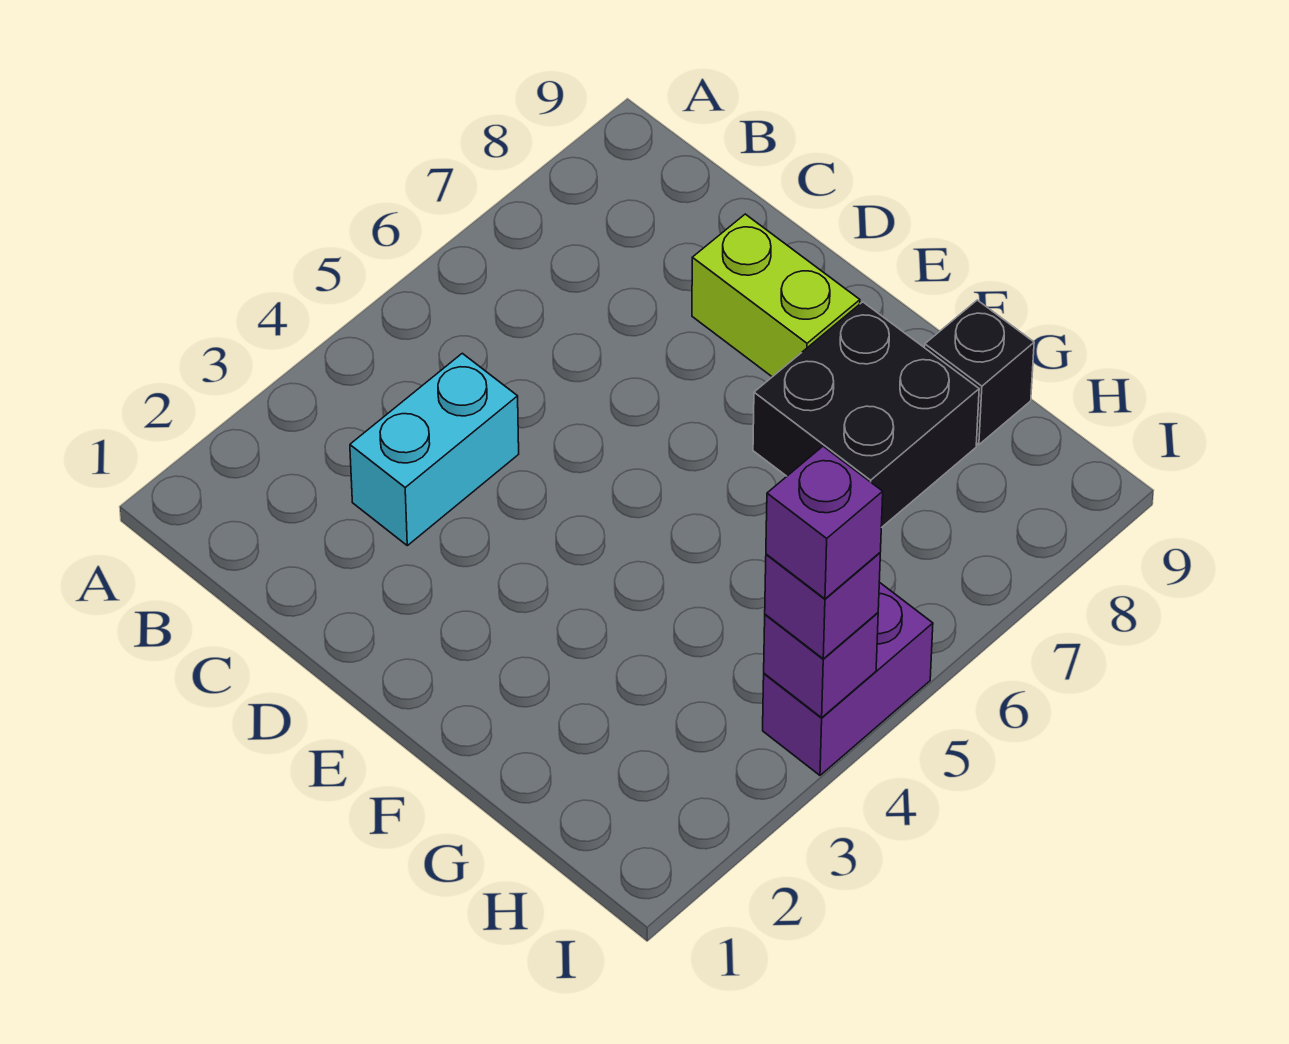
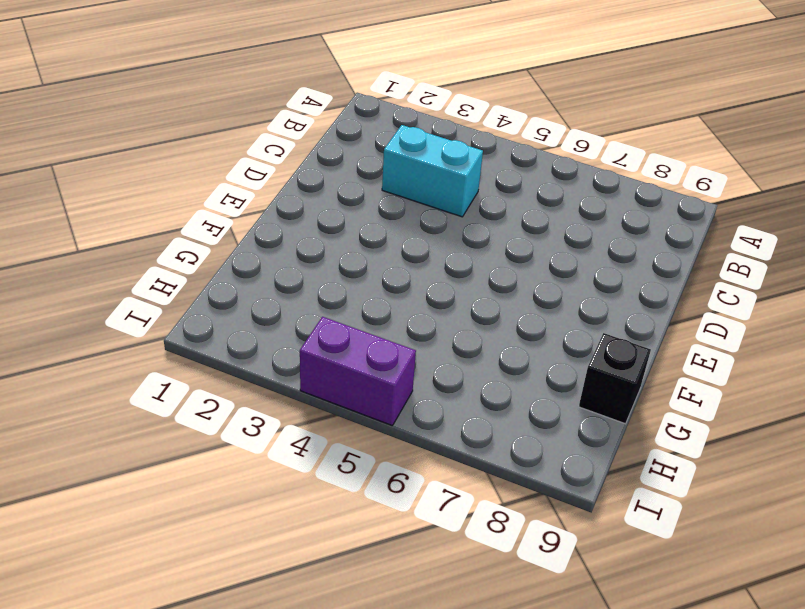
none -> lime 1x2 brick [692,214,860,377]
none -> black 2x2 brick [753,302,979,528]

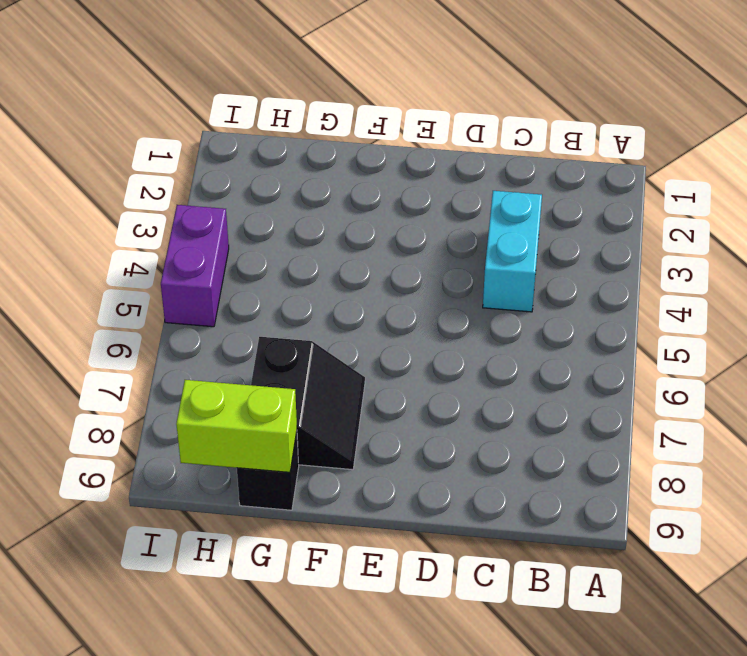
black 2x2 slope [251,337,365,470] -> black 2x2 brick [753,302,979,528]
lime 1x2 brick [176,380,297,472] -> lime 1x2 brick moved to [692,214,860,377]
none -> purple 1x1 brick [764,613,878,718]
none -> purple 1x1 brick [765,553,880,659]

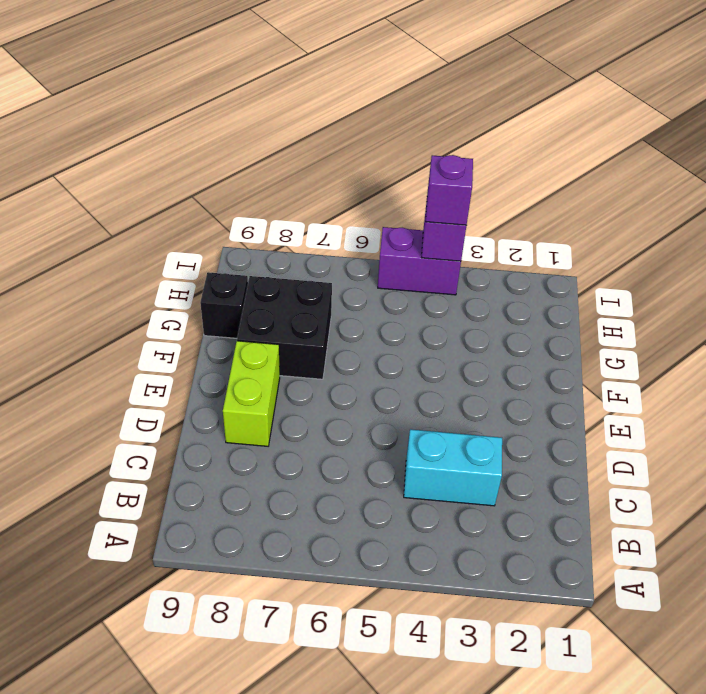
none -> purple 1x1 brick [766,446,883,599]

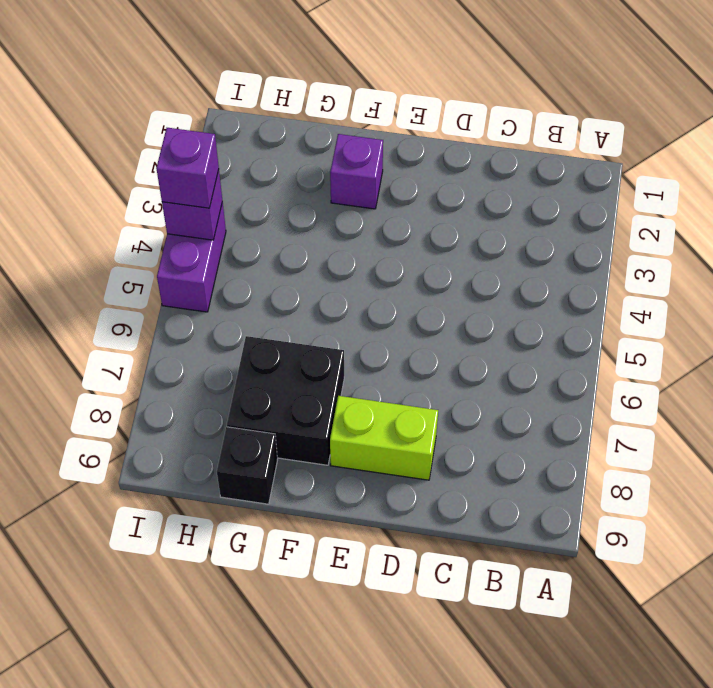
purple 1x1 brick [330,134,383,209] -> purple 1x1 brick moved to [766,446,883,599]
none -> cyan 1x2 brick [350,353,519,546]

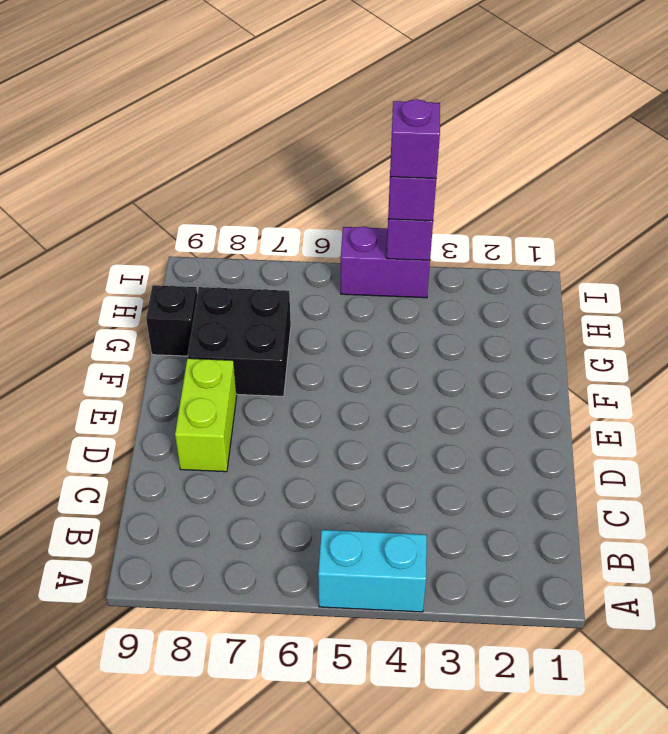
cyan 1x2 brick [318,530,427,612] -> cyan 1x2 brick moved to [350,353,519,546]

